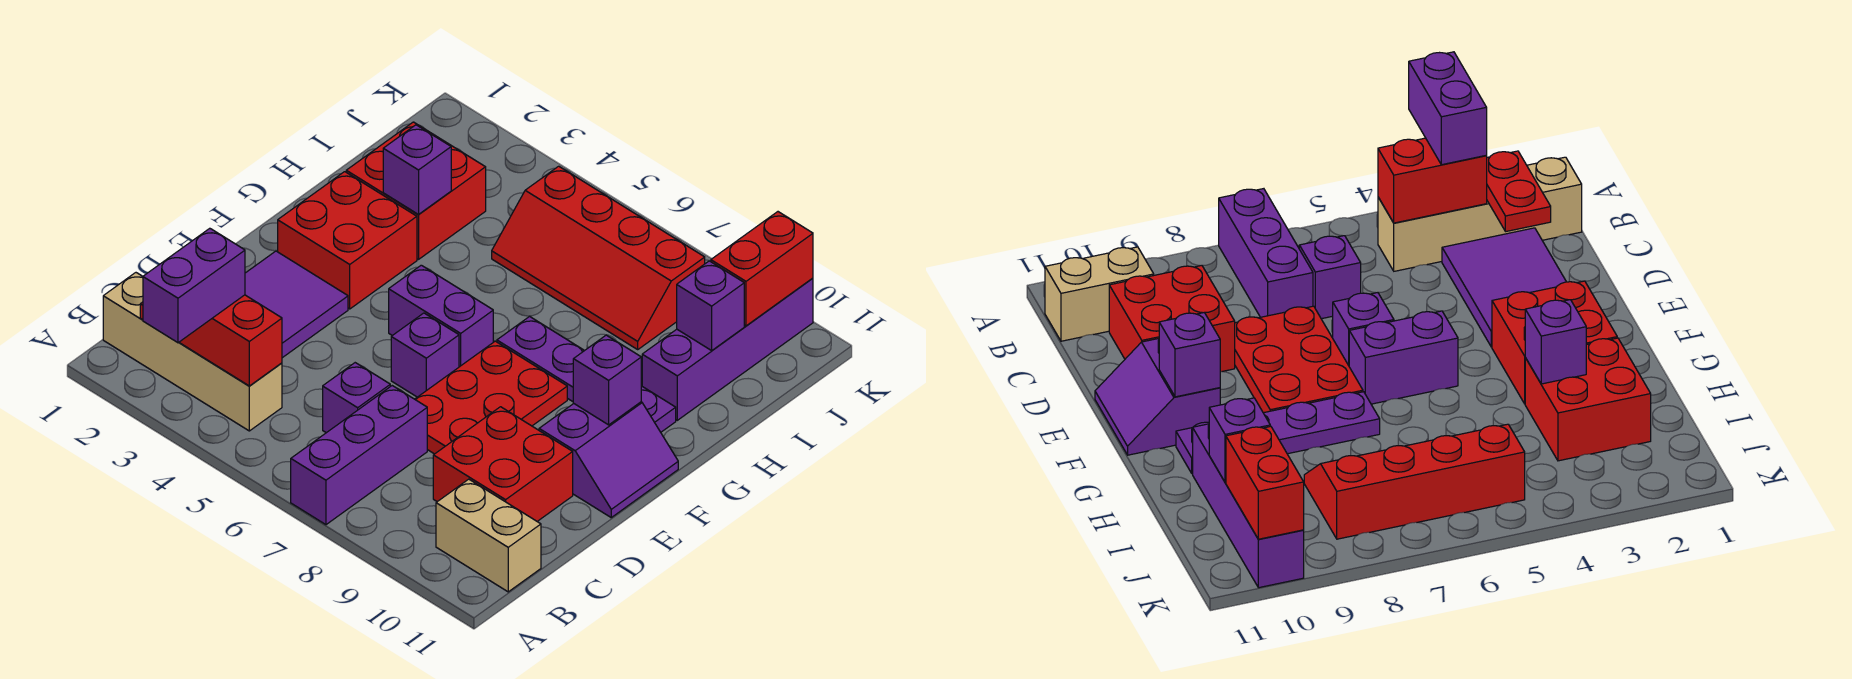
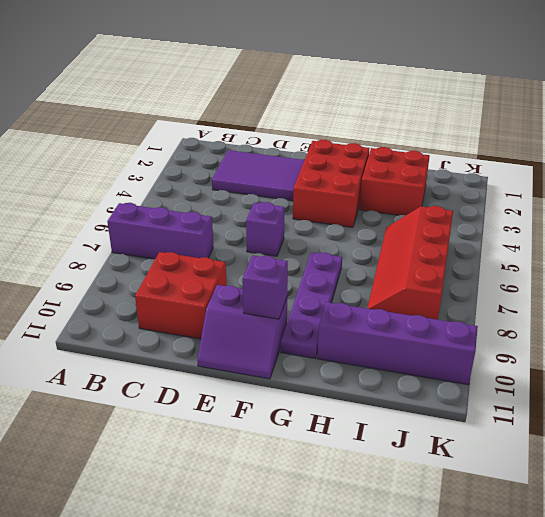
red 2x3 brick [293,140,369,227] -> red 2x2 brick [278,172,417,309]
none -> tan 1x4 brick [103,273,282,431]
none -> tan 1x2 brick [436,479,541,592]
none -> purple 1x1 brick [323,363,390,433]

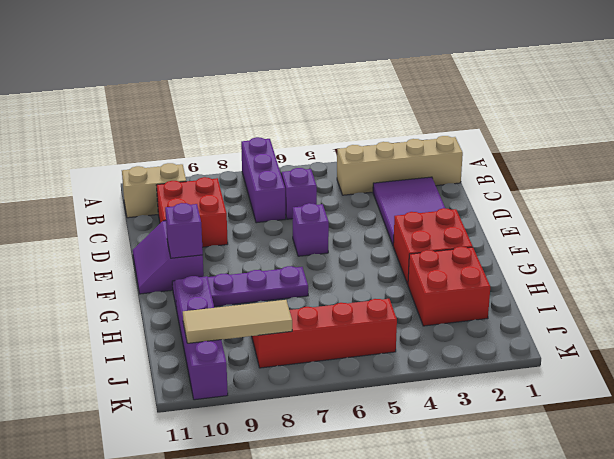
tan 1x3 tile [183,300,292,343] -> red 1x2 brick [711,212,813,326]
none -> red 2x3 plate [415,341,567,454]
none -> purple 1x2 brick [389,265,493,367]
none -> red 1x2 plate [1487,151,1551,232]

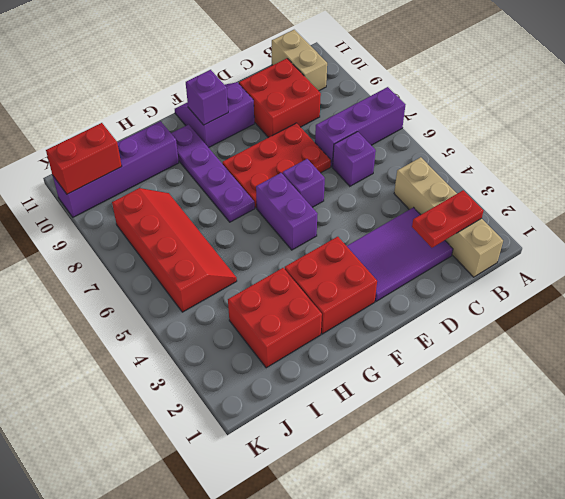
none -> red 1x2 brick [179,295,282,386]
none -> purple 1x1 brick [383,125,451,214]
none -> purple 1x1 brick [677,261,744,350]

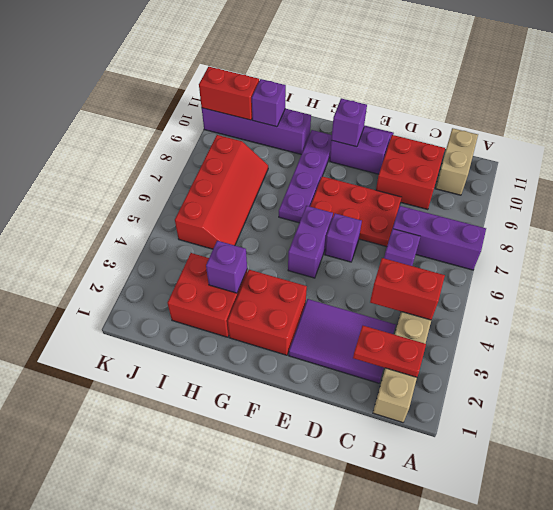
red 1x2 brick [370,258,445,320] -> red 1x2 brick turned to [179,295,282,386]
none -> purple 1x2 brick [143,228,245,343]

